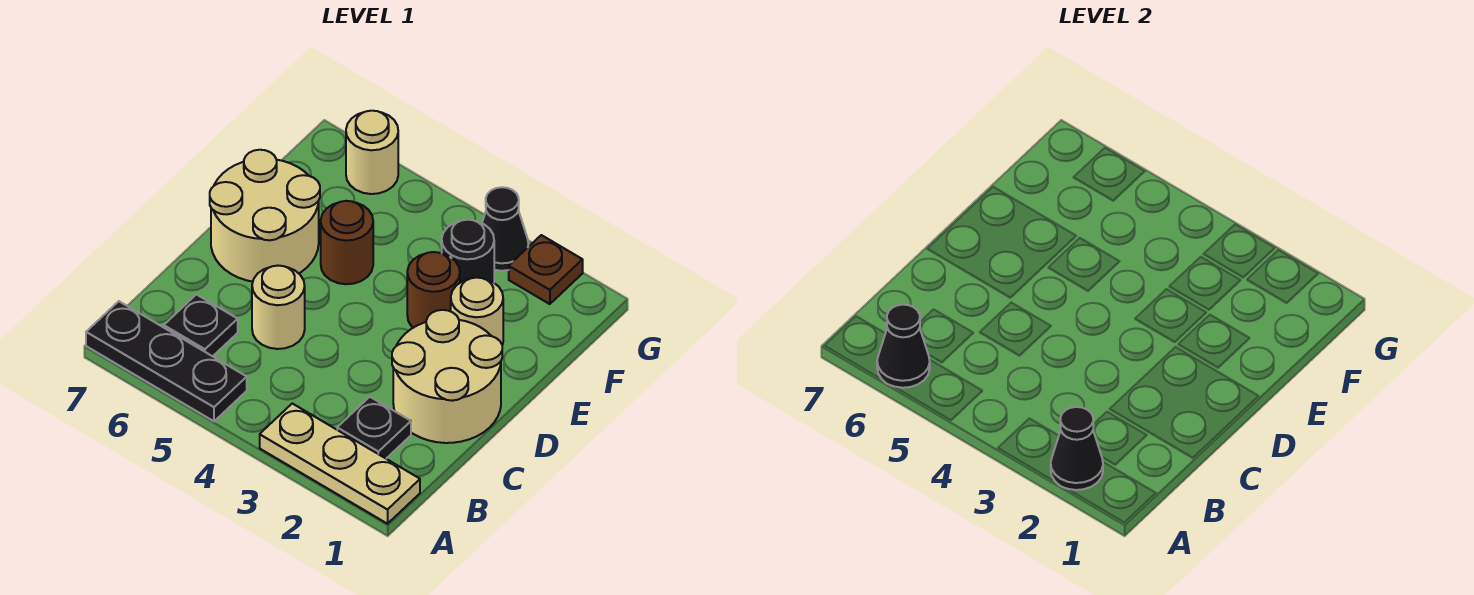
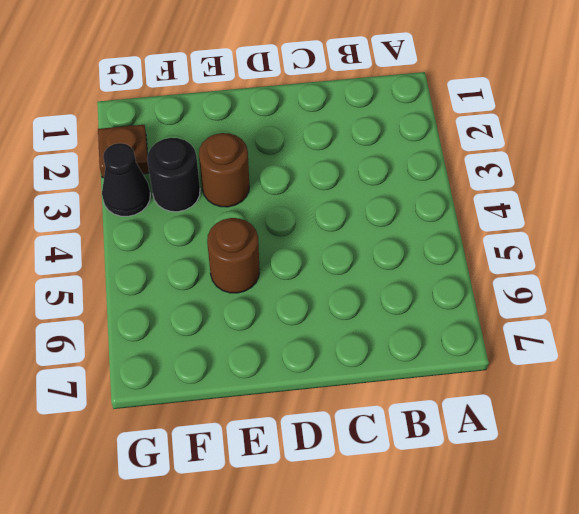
none -> tan 1x3 plate [260,404,420,524]
none -> black 1x3 plate [86,301,247,421]
none -> black 1x1 plate [337,397,411,458]

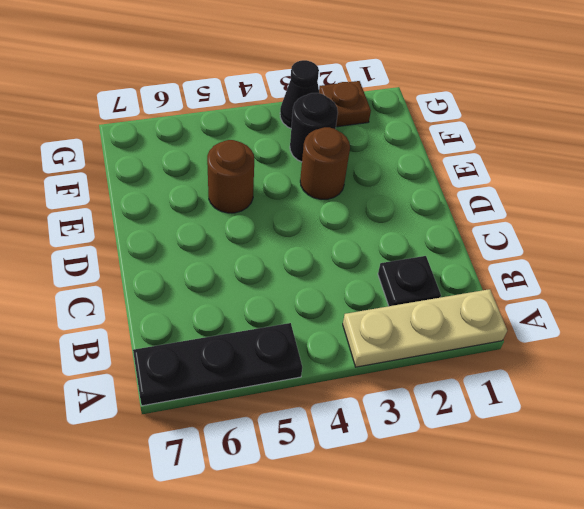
none -> black 1x1 plate [164,295,238,356]
none -> tan 2x2 round brick [392,310,502,443]
none -> tan 1x1 round brick [252,266,305,349]

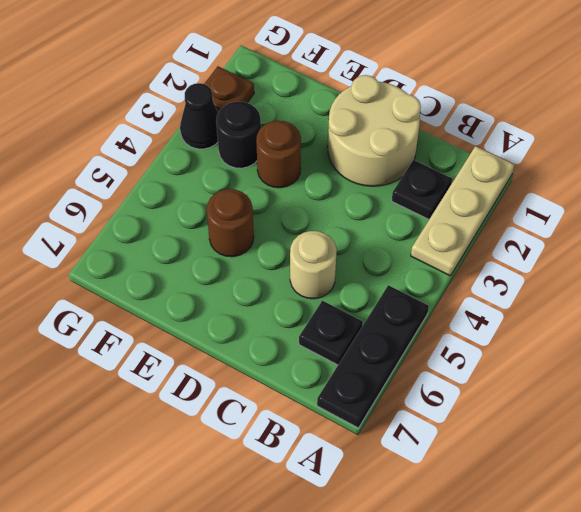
none -> tan 2x2 round brick [210,150,320,282]
none -> tan 1x1 round brick [451,278,503,345]
none -> tan 1x1 round brick [346,111,398,194]

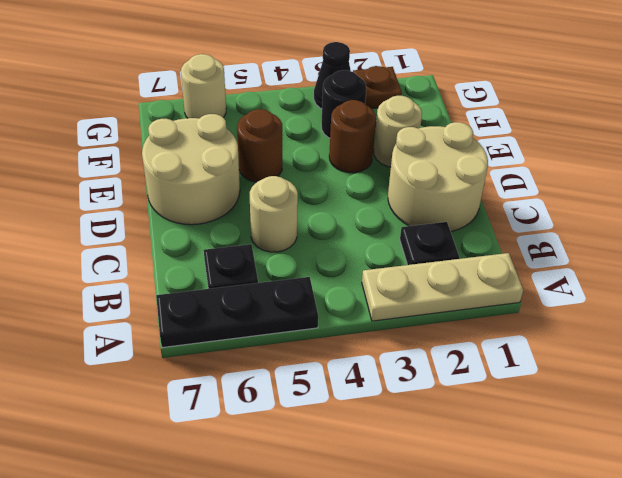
none -> black 1x1 cone [1051,407,1103,490]
none -> black 1x1 cone [877,305,930,388]

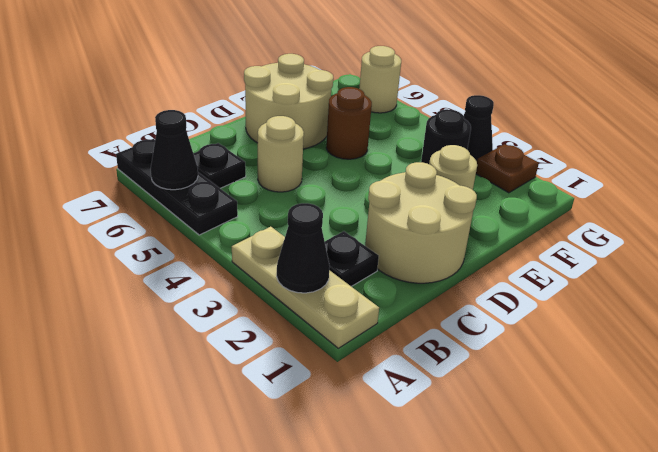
none -> brown 1x1 round brick [407,252,460,328]

